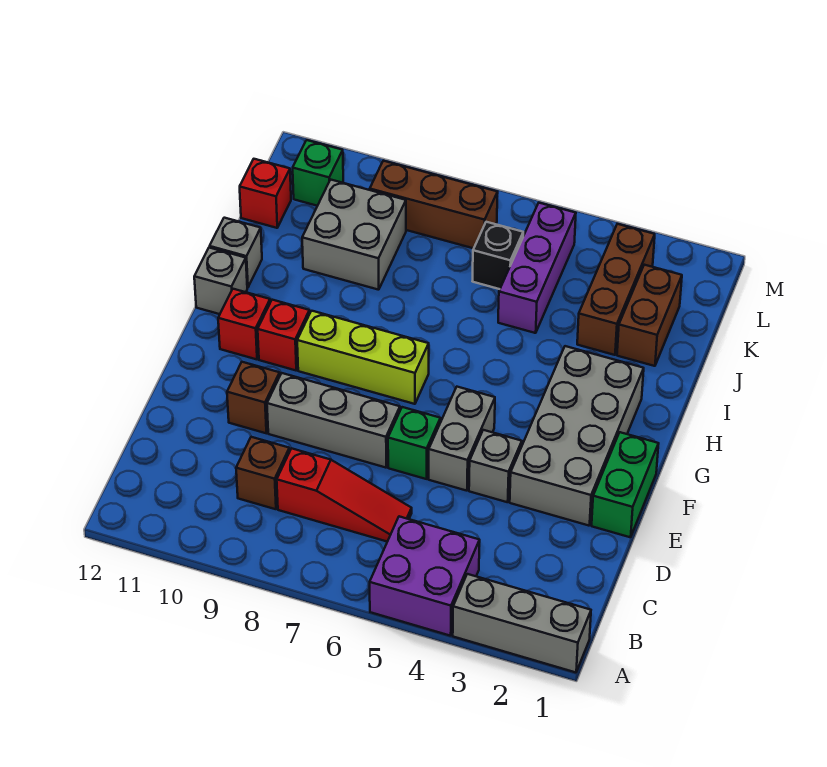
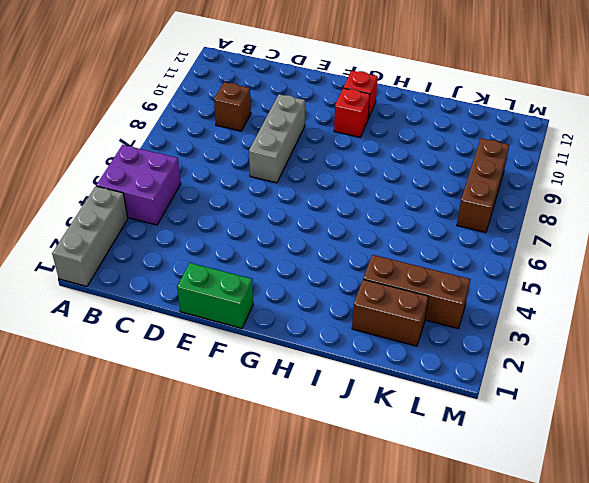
none -> red 1x3 slope [277,448,412,542]
none -> grey 2x4 brick [510,346,644,526]
none -> grey 1x1 brick [469,430,522,502]

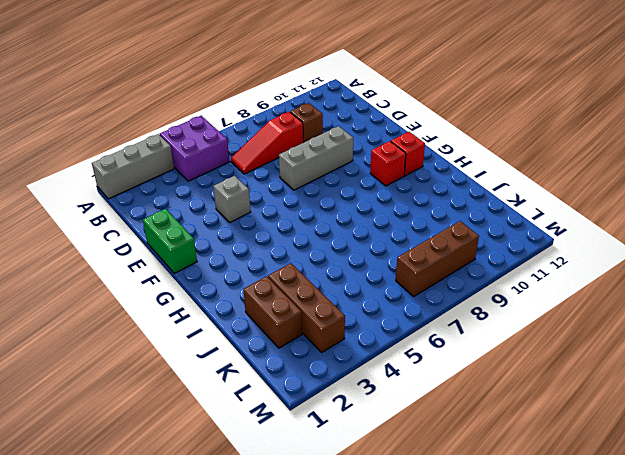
none -> grey 2x4 brick [510,346,644,526]
none -> grey 1x2 brick [429,387,495,491]
none -> green 1x1 brick [388,407,440,479]

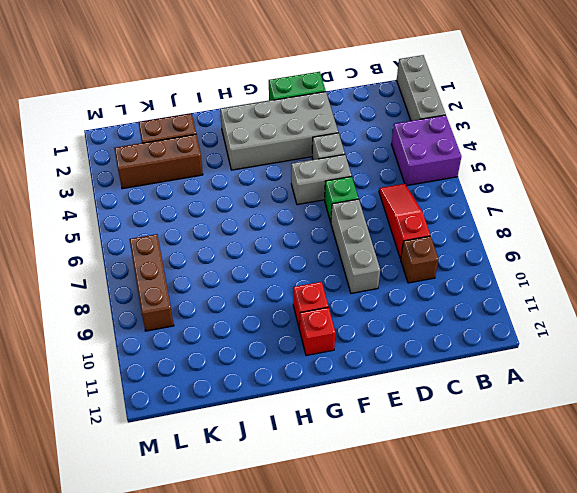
none -> brown 1x1 brick [227,362,280,433]
none -> lime 1x3 brick [297,311,429,404]
none -> grey 1x1 brick [194,248,247,314]

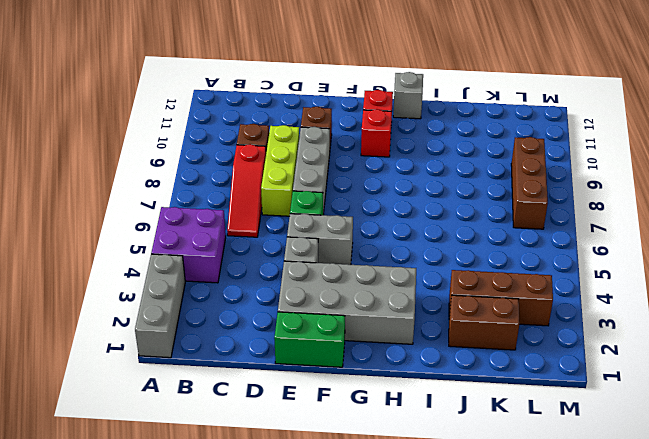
lime 1x3 brick [261,125,299,216] -> lime 1x3 brick moved to [297,311,429,404]
none -> grey 1x1 brick [210,218,262,288]
none -> purple 1x3 brick [498,203,576,333]
none -> grey 2x2 brick [302,180,406,290]

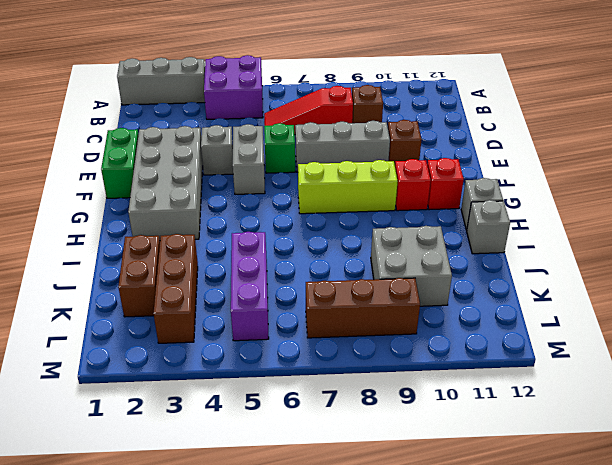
none -> black 1x1 brick [473,222,523,289]
none -> red 1x1 brick [240,159,291,228]
none -> green 1x1 brick [293,140,343,206]

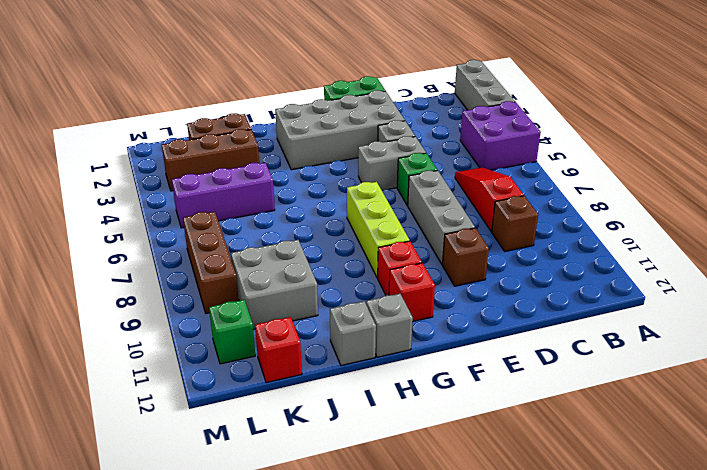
none -> black 1x1 brick [473,222,523,289]

